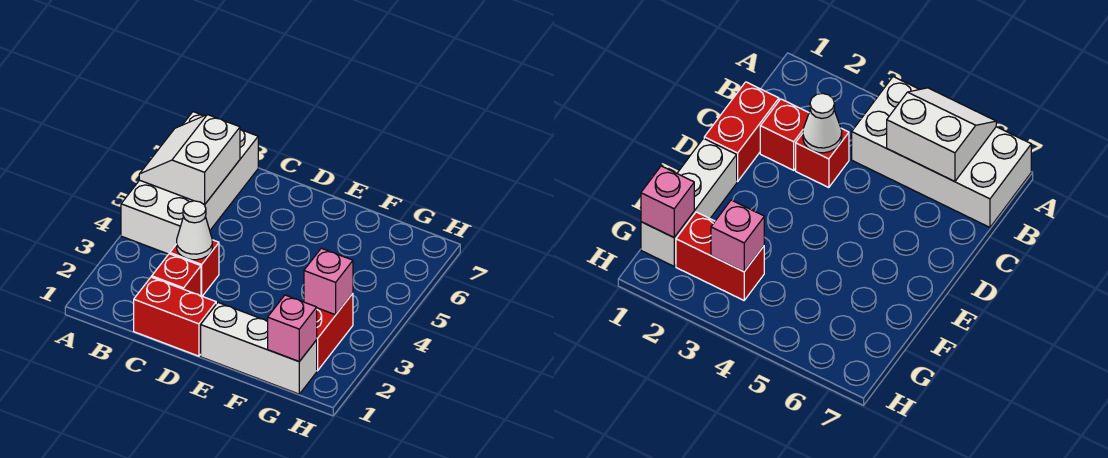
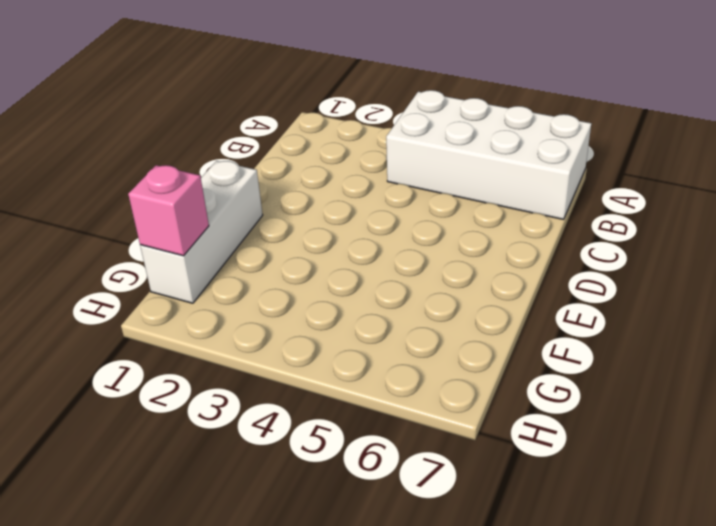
none -> red 1x2 brick [134,277,216,356]
none -> red 1x1 brick [152,254,201,296]

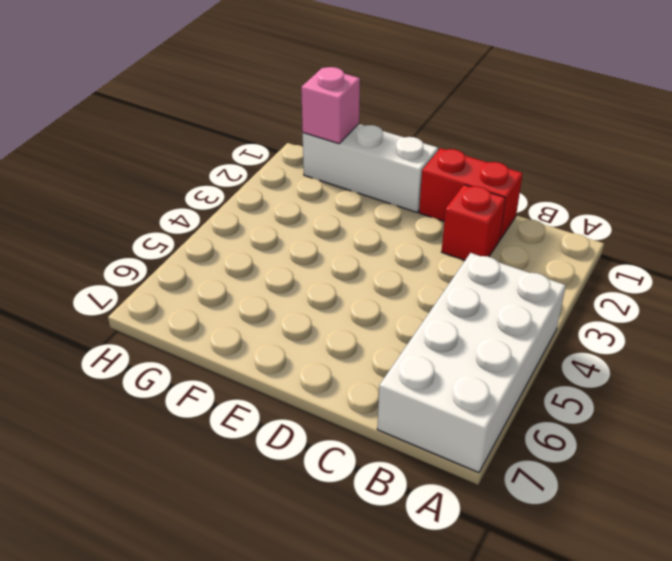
none -> red 1x1 brick [170,240,219,296]
none -> red 1x2 brick [317,293,353,371]

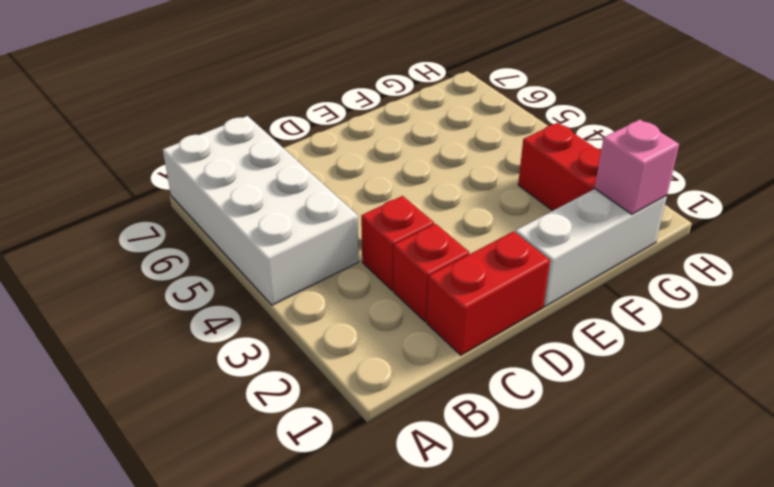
none -> white 2x2 slope [139,115,240,205]
none -> white 1x1 cone [177,201,212,260]

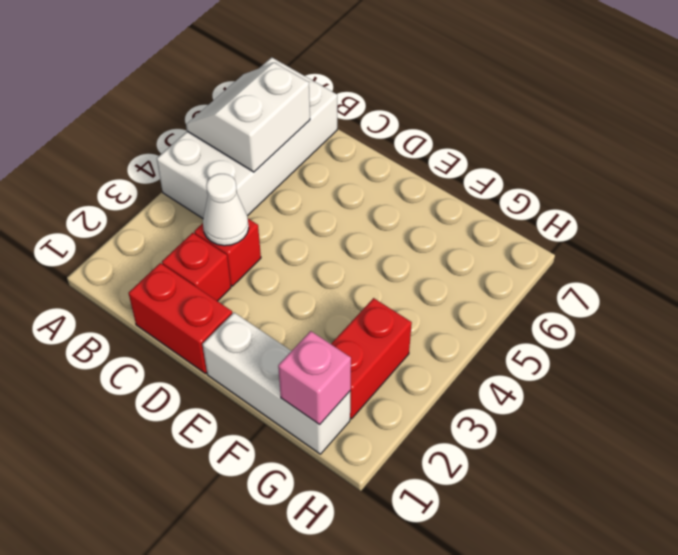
none -> pink 1x1 brick [304,248,353,315]

